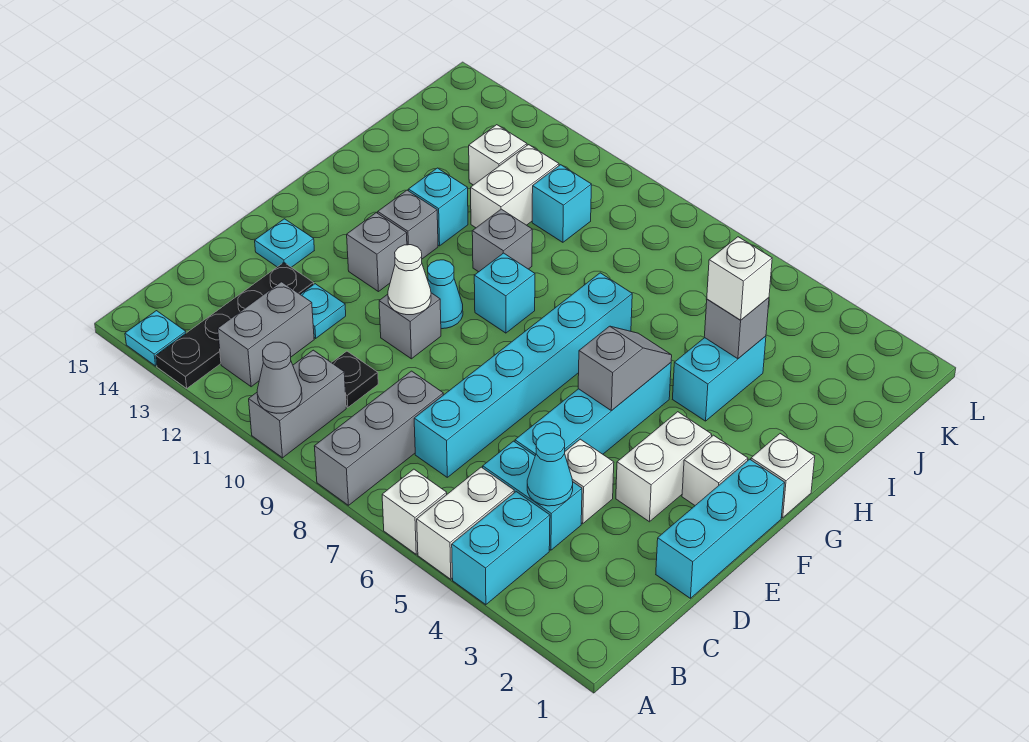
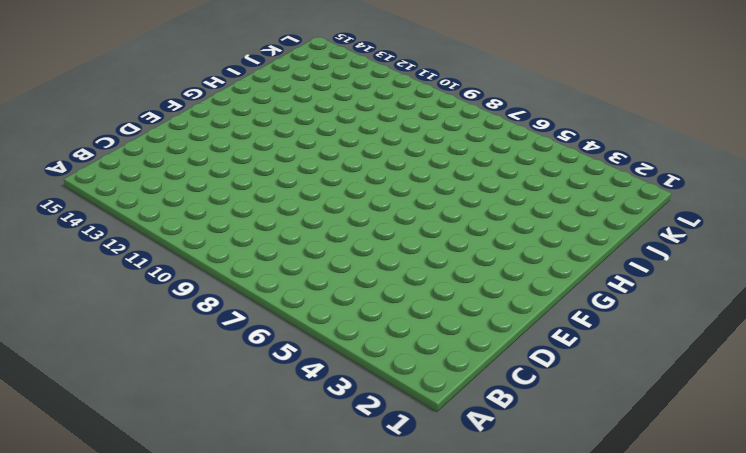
none -> cyan 1x2 brick [452,492,550,605]
none -> white 1x2 brick [417,467,514,579]
none -> white 1x1 brick [382,469,447,554]
none -> grey 1x3 brick [314,371,443,505]

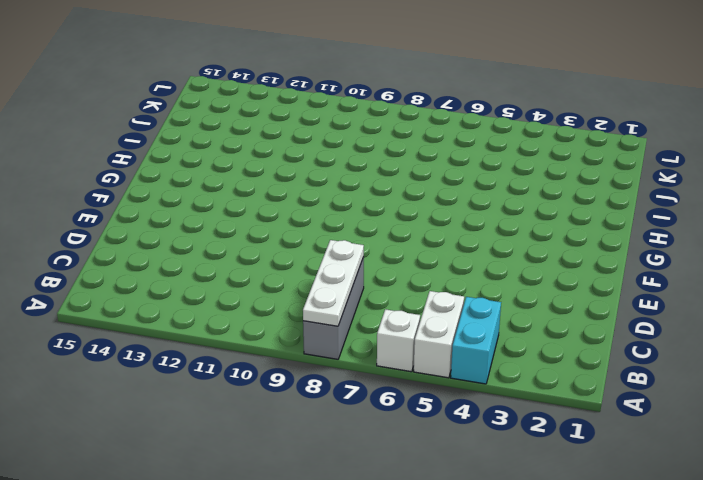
white 1x3 plate [303,240,364,326] -> none
none -> grey 1x2 brick [249,350,346,458]
none -> black 1x4 plate [156,263,314,388]
none -> cyan 1x1 plate [125,311,186,366]
none -> grey 1x2 brick [218,282,314,387]

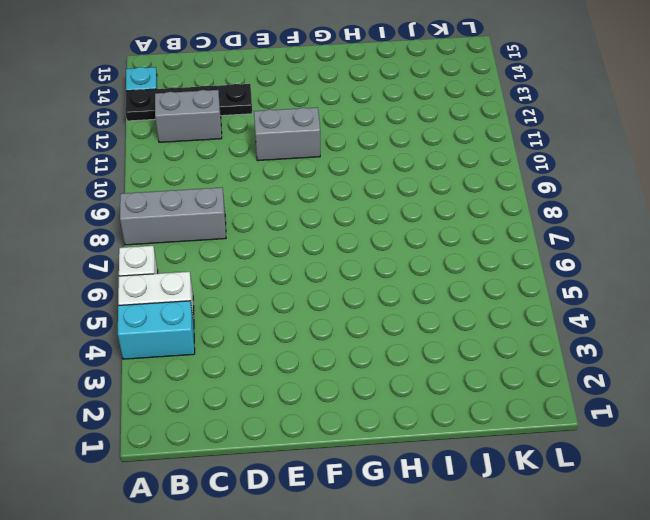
grey 1x2 brick [254,107,320,161] -> grey 1x2 brick moved to [249,350,346,458]
none -> cyan 1x2 brick [483,441,582,550]
none -> cyan 1x6 brick [414,273,632,477]
none -> black 1x1 plate [332,351,378,407]
none -> cyan 1x3 brick [656,459,785,598]

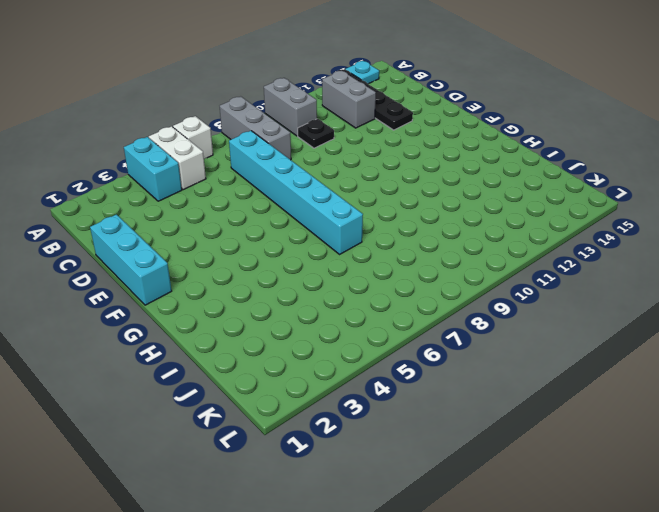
none -> cyan 1x2 brick [483,441,582,550]
none -> white 1x1 brick [565,439,614,524]
none -> cyan 1x4 brick [515,363,671,455]
none -> cyan 1x1 plate [300,284,346,338]

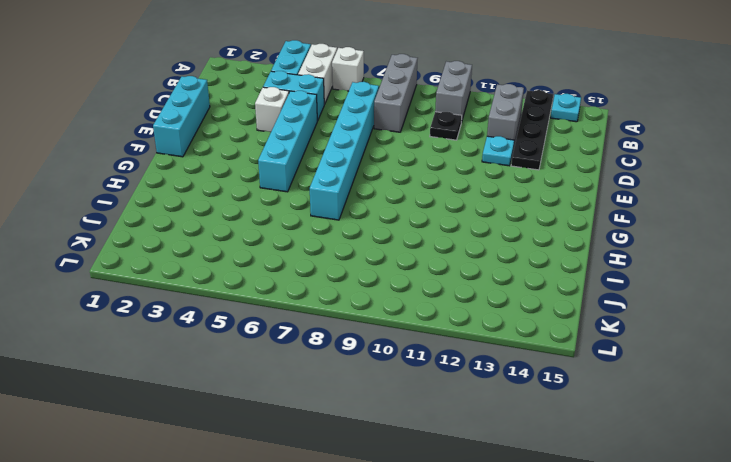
none -> white 1x2 brick [616,412,712,522]
none -> grey 1x1 brick [379,293,441,359]
none -> cyan 1x1 plate [255,219,314,267]
none -> white 1x1 brick [682,435,748,505]

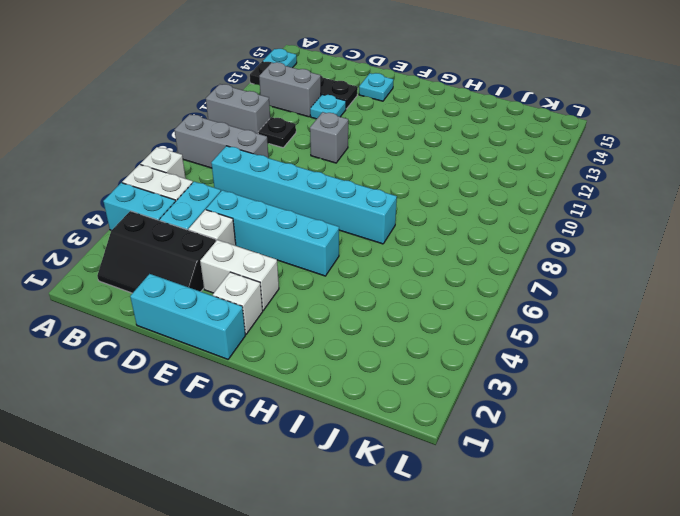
black 2x3 slope [97,211,216,293] -> none
none -> cyan 1x1 cone [428,260,463,329]
none -> grey 1x1 brick [347,213,407,292]
none -> white 1x1 brick [751,434,815,518]
none -> cyan 1x1 brick [474,253,535,333]

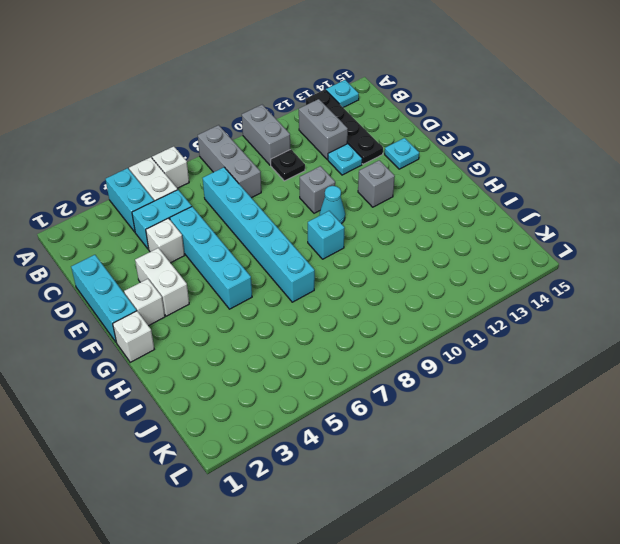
none -> grey 1x1 brick [378,190,438,259]
none -> cyan 1x2 brick [673,336,766,421]
none -> grey 1x1 brick [472,209,532,272]
none -> cyan 1x1 brick [408,168,468,246]

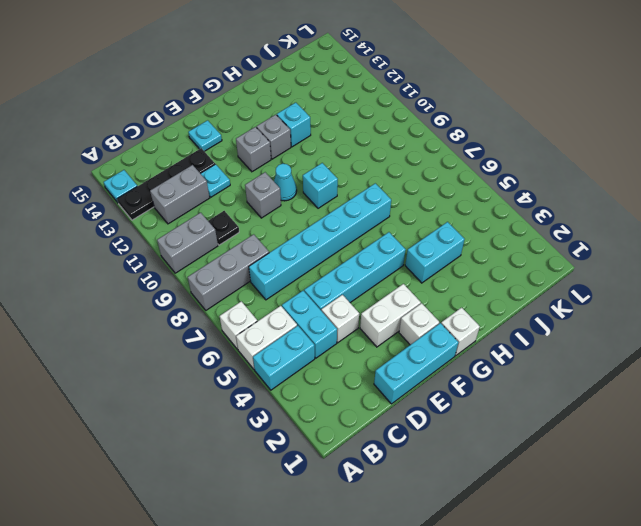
none -> grey 1x1 brick [472,209,532,272]
none -> white 1x2 brick [471,145,559,228]
none -> cyan 1x1 brick [532,165,591,242]
none -> white 1x1 brick [469,125,527,185]

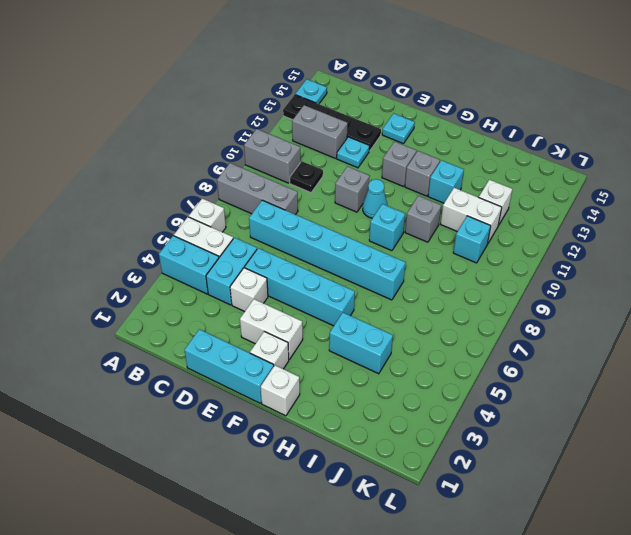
none -> grey 1x1 cone [257,342,302,413]
none -> cyan 1x1 cone [527,433,573,506]
none -> white 1x1 cone [388,245,431,315]
none -> grey 1x2 slope [578,326,672,411]

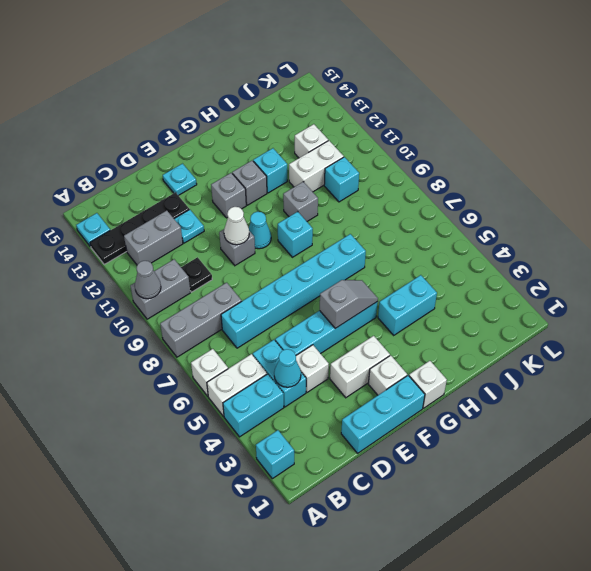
cyan 1x1 brick [256,430,294,479] -> none
none -> grey 1x1 brick [704,298,769,359]
none -> white 1x1 brick [707,237,772,320]

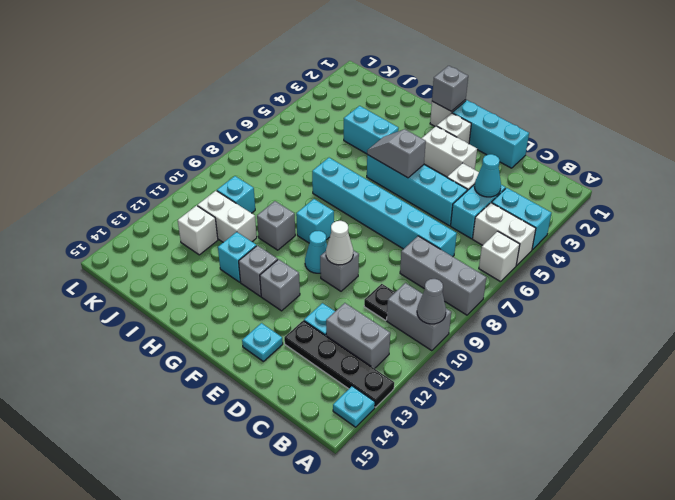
grey 1x1 brick [432,66,468,111] -> grey 1x1 brick moved to [704,298,769,359]
none -> white 1x1 brick [707,237,772,320]

